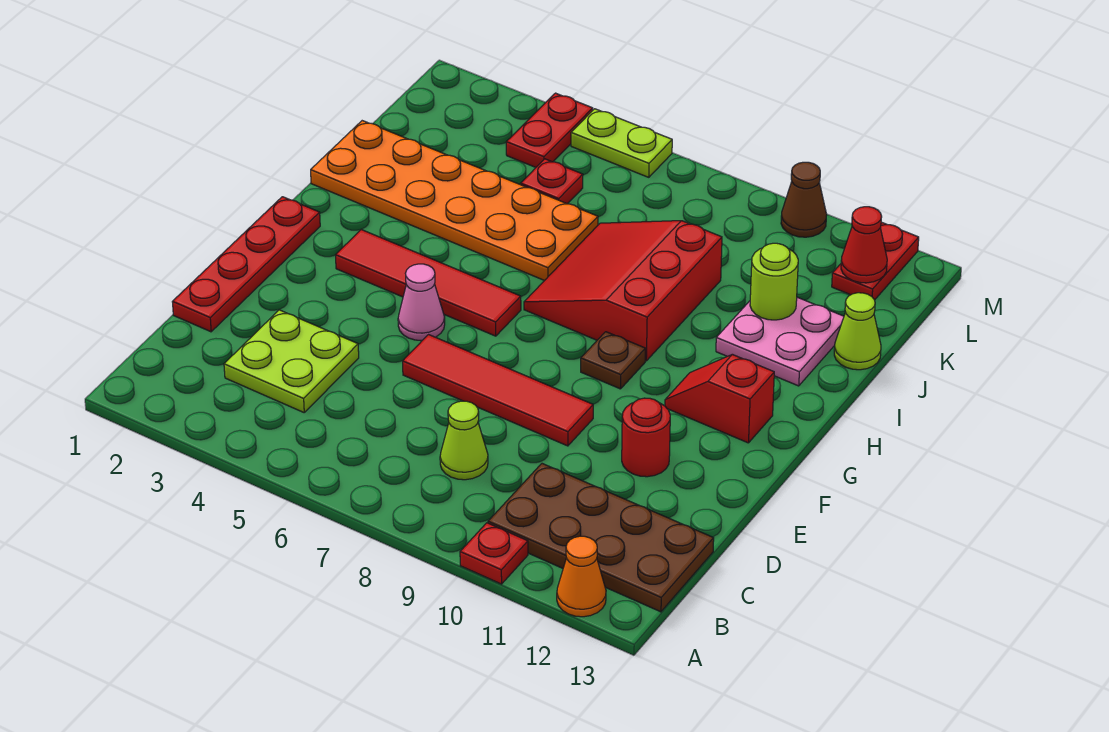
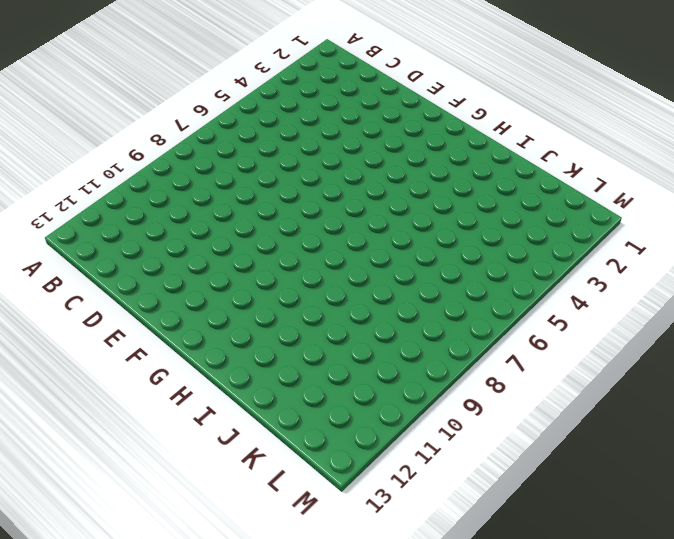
none -> red 1x1 plate [460,523,528,584]
none -> orange 1x1 cone [557,536,606,617]
none -> brown 2x4 plate [488,464,714,612]

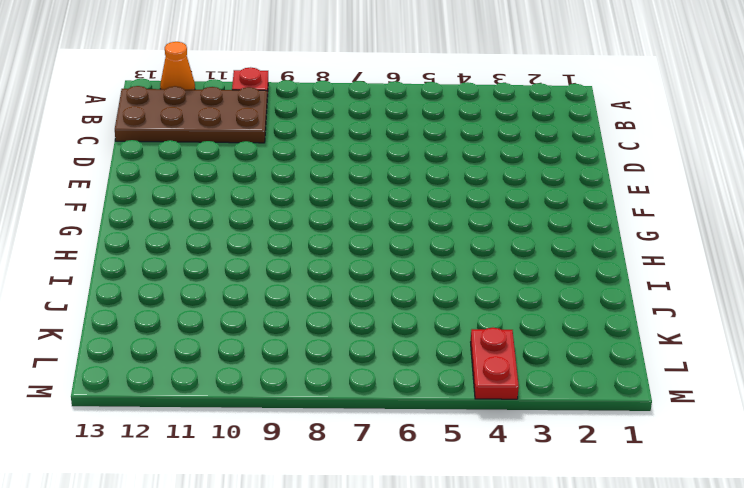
none -> lime 2x2 plate [224,310,359,412]
none -> lime 1x1 cone [440,401,488,480]
none -> red 1x4 plate [172,197,320,332]

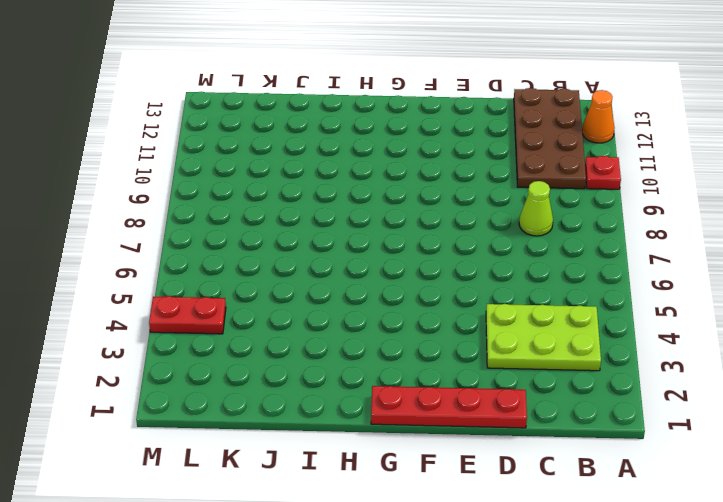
lime 2x3 plate [486,304,601,371] -> lime 2x2 plate [224,310,359,412]
none -> red 1x4 tile [403,335,593,446]
none -> red 1x1 round brick [622,398,670,477]
none -> pink 1x1 cone [398,264,445,340]

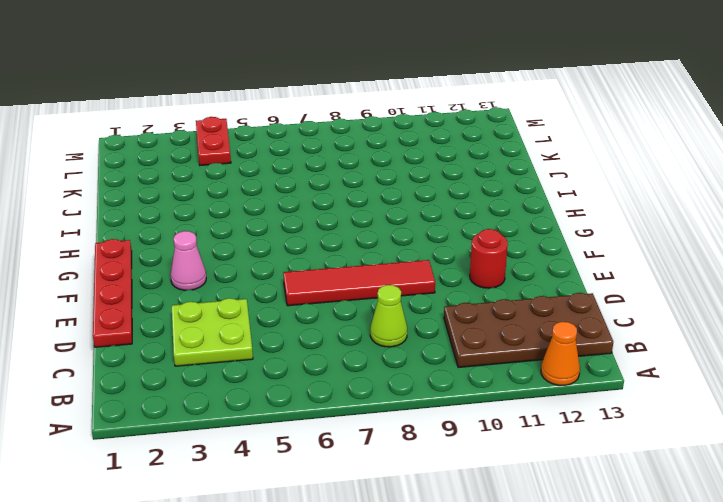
pink 1x1 cone [171,231,206,290] -> pink 1x1 cone moved to [398,264,445,340]
none -> red 1x1 plate [460,523,528,584]
none -> red 1x4 tile [336,229,521,336]
none -> brown 1x1 plate [581,332,645,389]

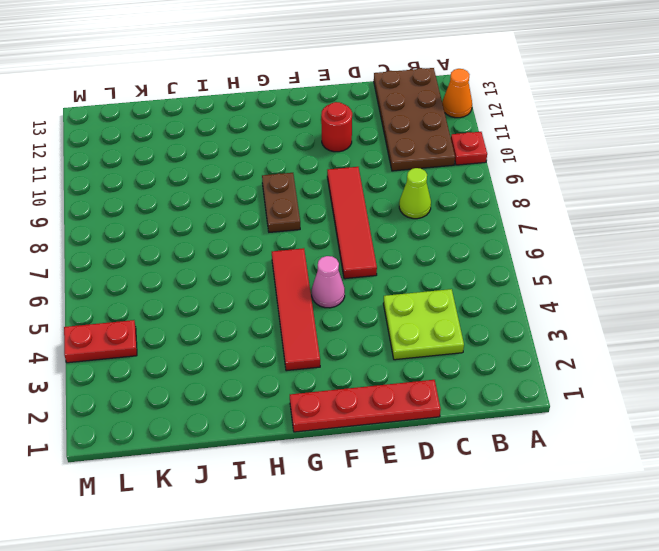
brown 1x2 plate [262,173,300,232] -> brown 1x1 plate [581,332,645,389]
none -> red 1x2 slope [665,354,774,443]
none -> red 3x3 slope [524,221,722,361]
none -> orange 2x6 plate [311,121,598,281]

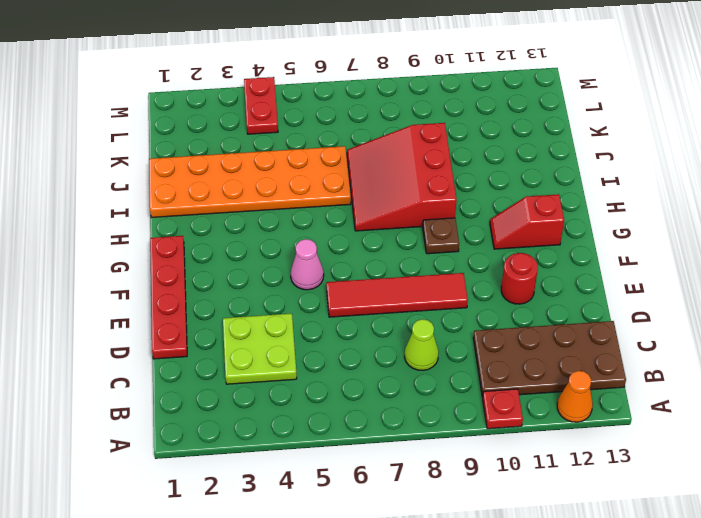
none -> red 1x4 tile [336,229,521,336]
none -> pink 2x2 plate [716,297,844,386]
none -> lime 1x1 cone [834,293,881,370]

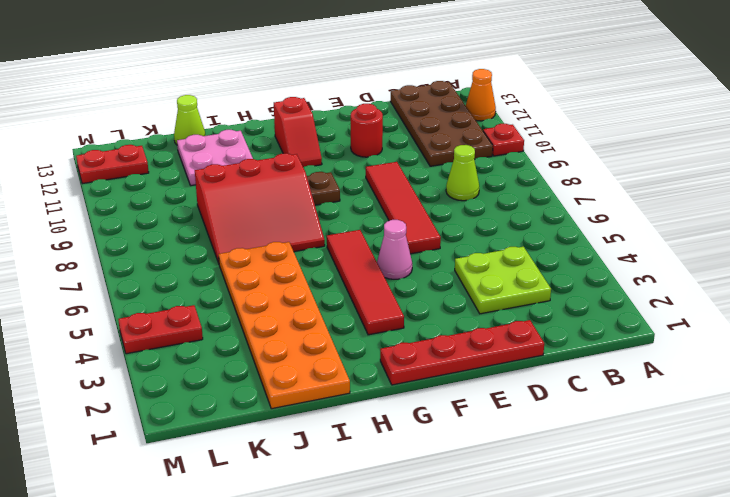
none -> red 1x1 plate [521,159,583,204]
none -> lime 1x2 plate [571,109,672,177]
none -> brown 1x1 cone [781,162,827,237]

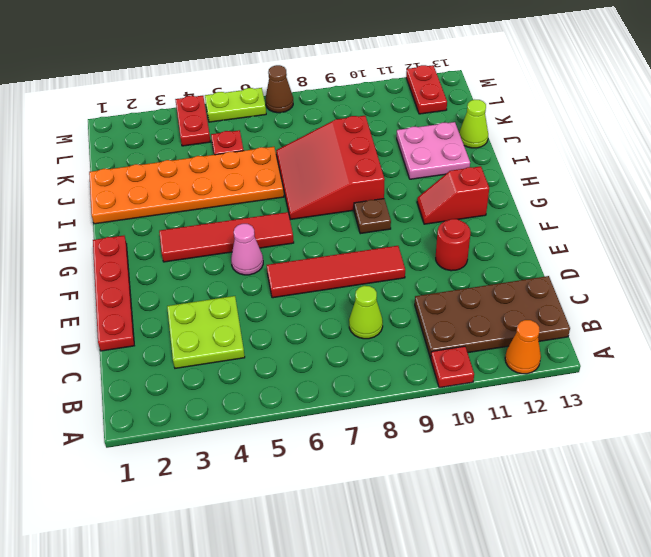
brown 1x1 cone [265,65,293,113] -> brown 1x1 cone moved to [781,162,827,237]
none -> lime 1x1 round brick [750,243,798,320]
none -> red 1x1 cone [841,207,887,283]

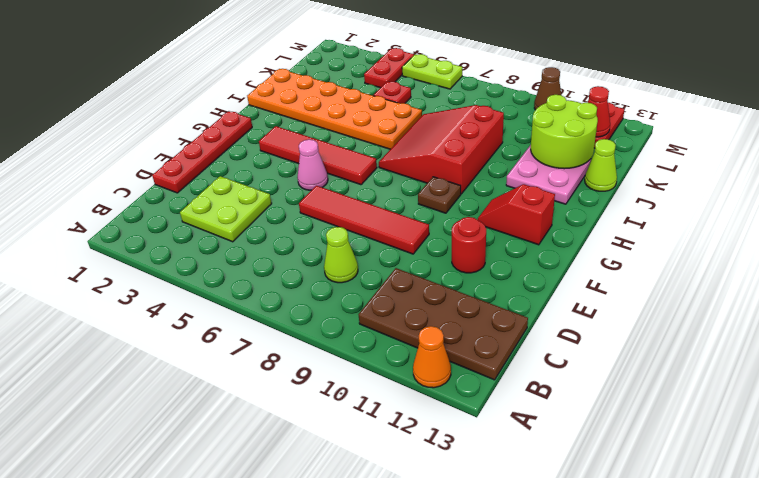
lime 2x2 round brick [531,95,598,169] -> lime 1x1 round brick [750,243,798,320]
none -> red 1x1 plate [460,523,528,584]

